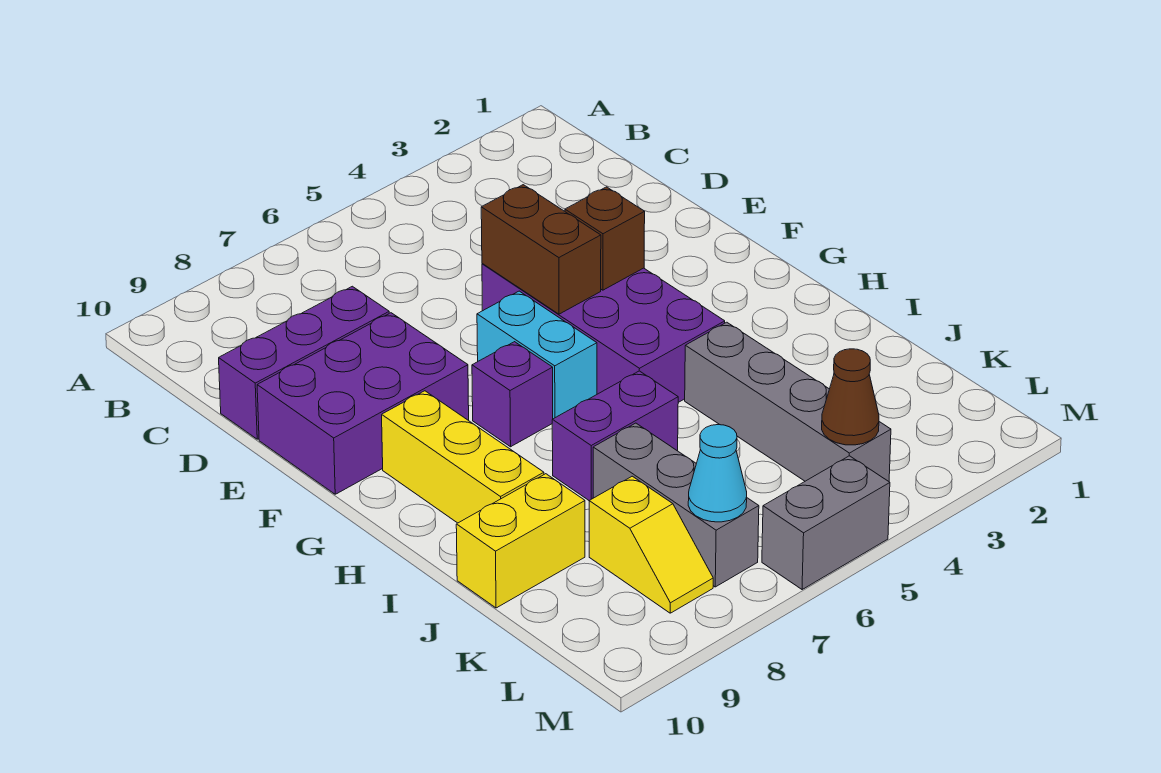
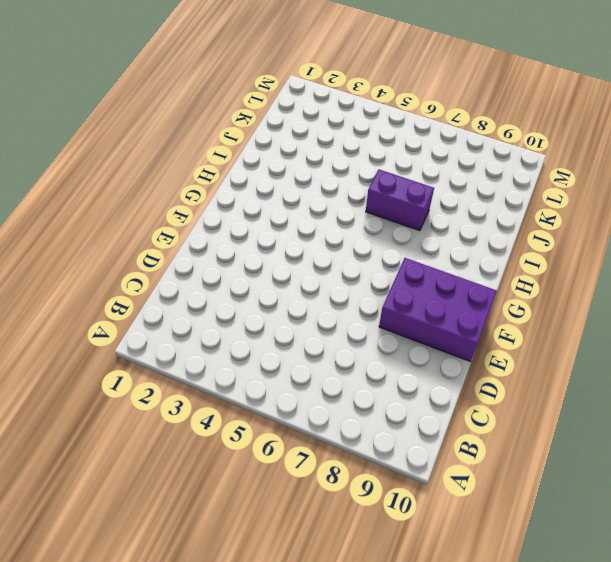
none -> purple 1x3 brick [219,286,389,439]
none -> purple 2x4 brick [482,264,725,402]
none -> cyan 1x2 brick [477,291,597,419]

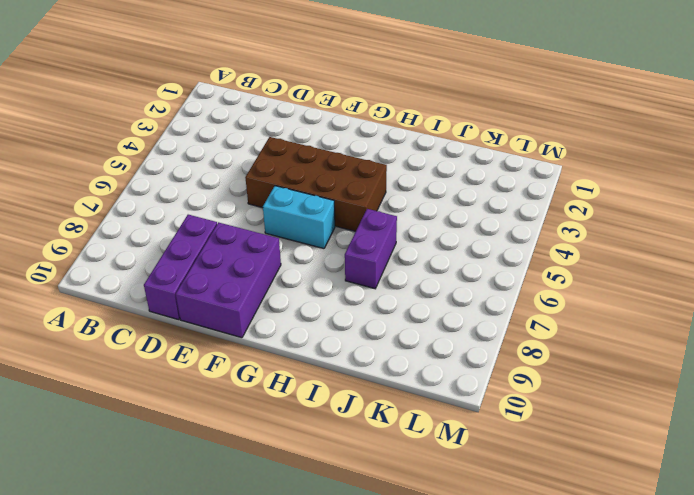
brown 2x4 brick [245,137,387,231] -> purple 2x4 brick [482,264,725,402]
none -> purple 1x1 brick [472,342,553,447]
none -> yellow 1x3 brick [382,391,544,523]
none -> grey 1x4 brick [685,322,891,481]

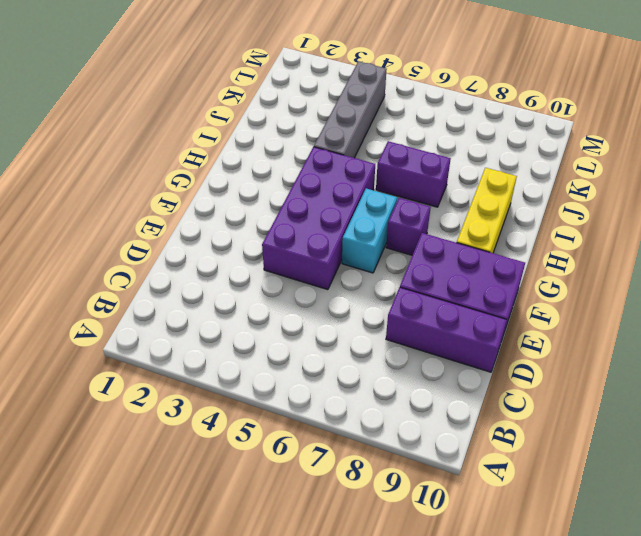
none -> grey 1x3 brick [593,423,759,587]
none -> yellow 1x2 brick [456,474,585,608]
none -> yellow 1x2 slope [589,476,713,613]

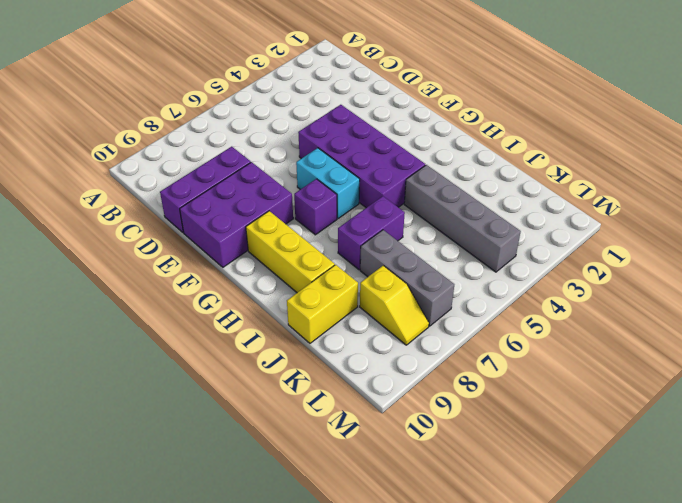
none -> grey 1x2 brick [762,456,890,590]
none -> brown 1x2 brick [481,185,601,314]
none -> brown 1x1 brick [565,187,645,290]

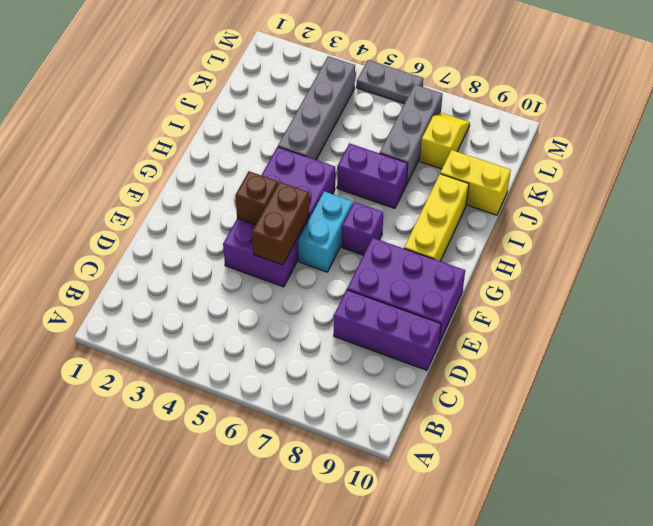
grey 1x2 plate [357,60,423,104] -> grey 1x2 brick [762,456,890,590]
none -> brown 1x1 cone [822,349,879,445]
none -> cyan 1x1 cone [688,425,747,522]

